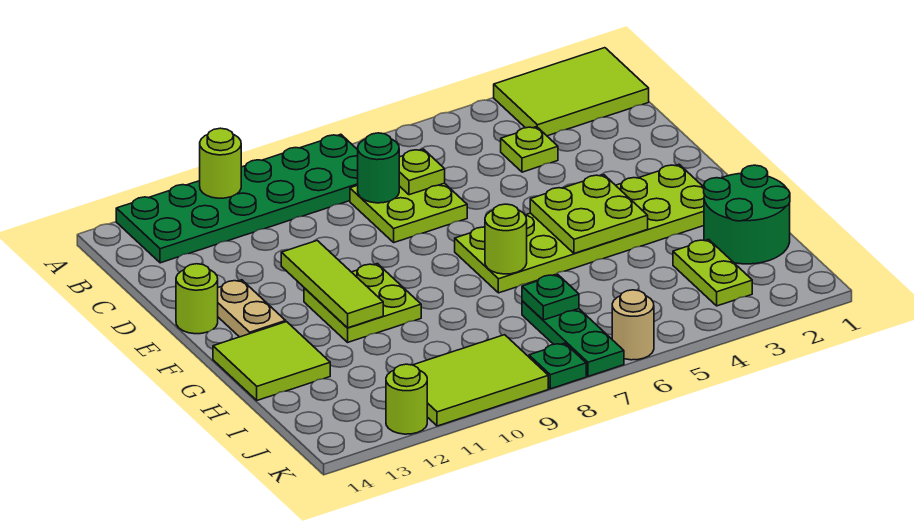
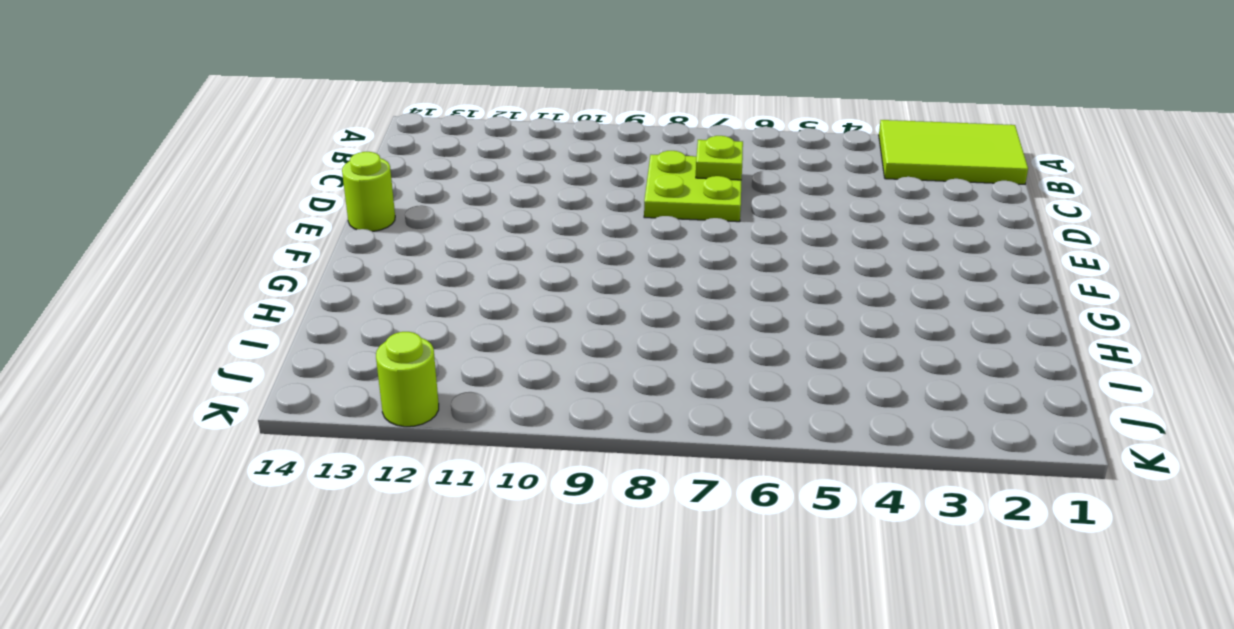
none -> green 2x6 plate [116,134,358,263]
none -> lime 1x1 plate [501,127,558,172]
none -> tan 1x2 plate [218,280,286,337]

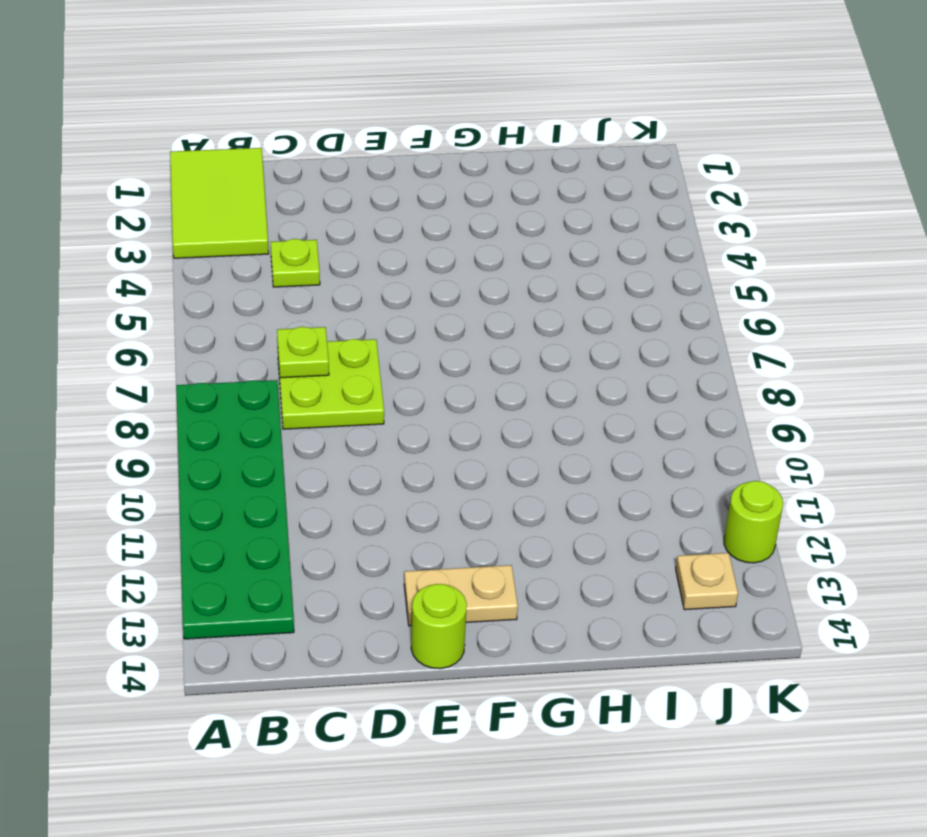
tan 1x1 plate [676,553,738,610] -> none
none -> lime 2x6 plate [455,164,704,293]
none -> lime 2x2 plate [304,264,421,342]
none -> lime 2x2 tile [213,322,330,400]

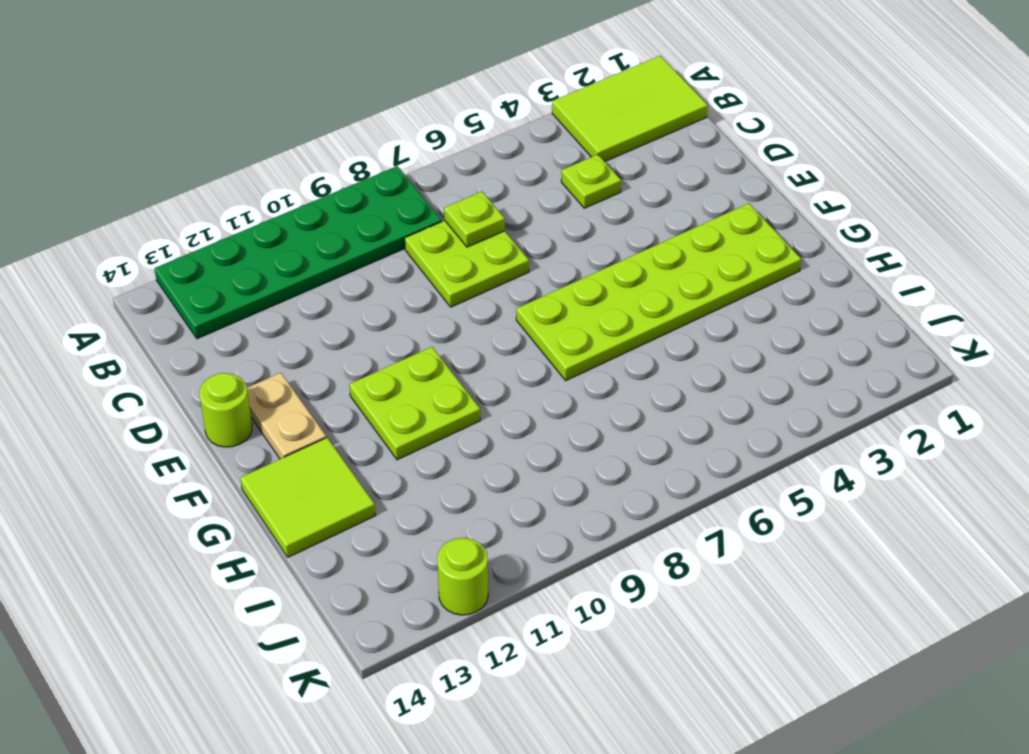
none -> green 2x2 round brick [704,165,790,264]
none -> lime 1x2 plate [673,239,752,306]
none -> green 1x3 plate [522,301,624,376]

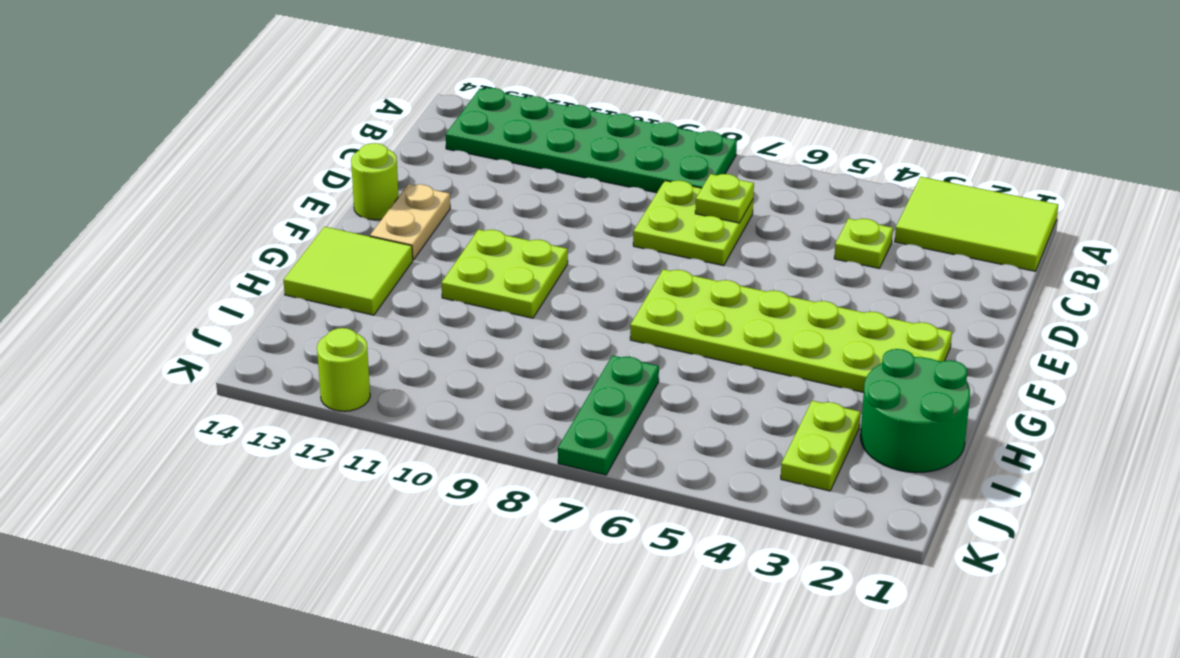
none -> lime 2x3 tile [414,335,548,426]
none -> tan 1x1 round brick [612,290,654,360]
none -> green 1x1 plate [529,343,586,389]

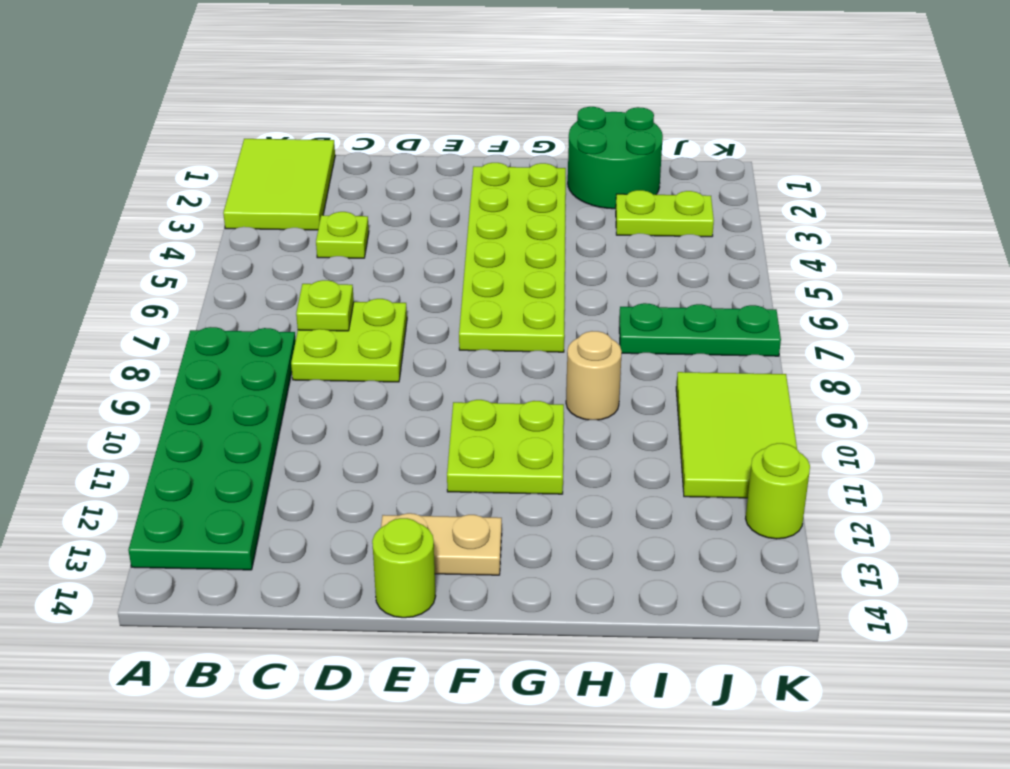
tan 1x1 round brick [566,331,622,420] -> tan 1x1 round brick moved to [612,290,654,360]
none -> lime 2x2 tile [213,322,330,400]
none -> green 1x1 plate [529,343,586,389]
none -> lime 1x1 round brick [200,128,241,198]

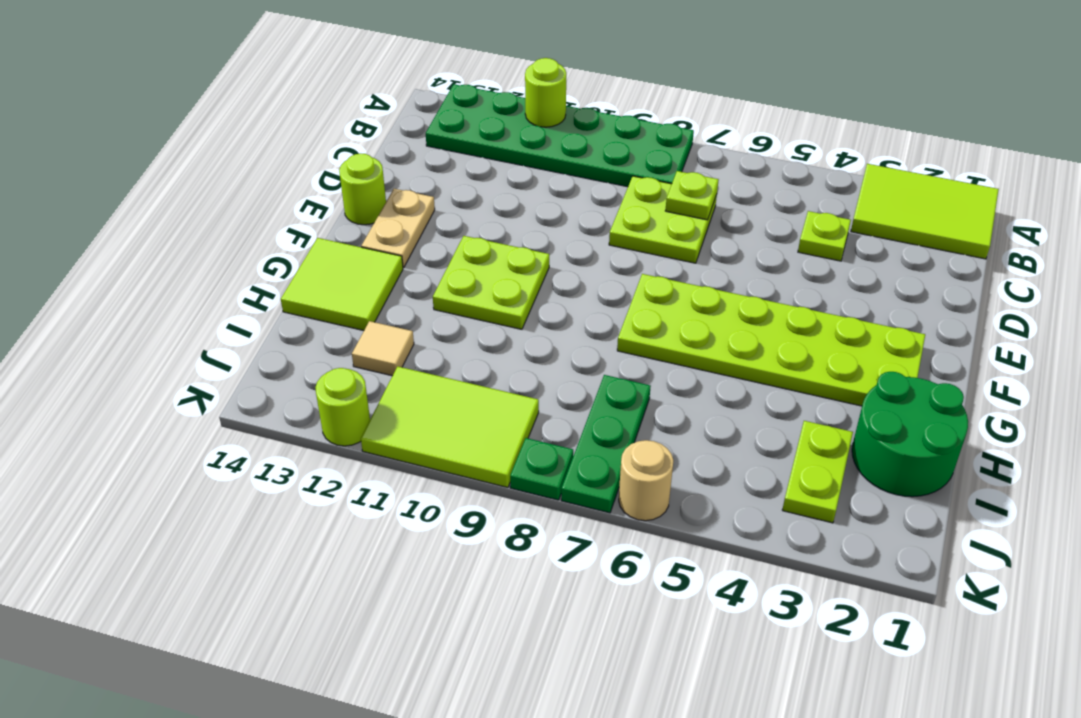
tan 1x1 tile [352,321,414,376] -> none
none -> green 1x1 round brick [358,133,399,203]
none -> lime 1x3 tile [281,241,383,328]
none -> lime 2x2 plate [530,175,648,253]

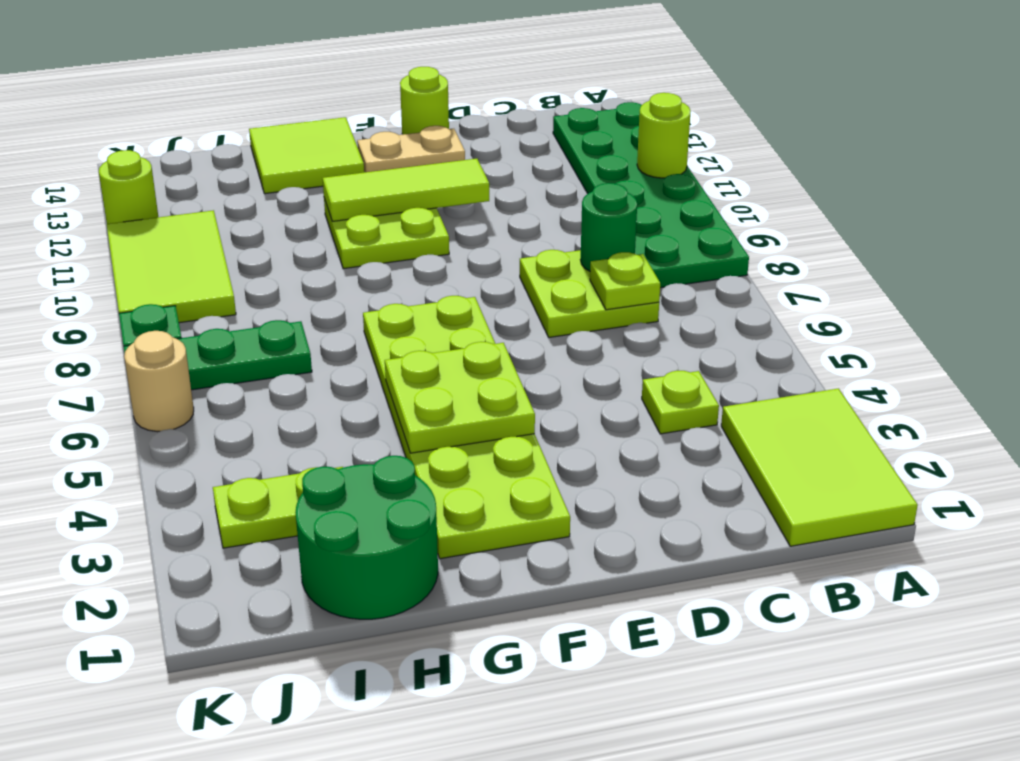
none -> lime 1x1 round brick [485,204,527,274]
none -> green 1x1 plate [522,274,579,320]

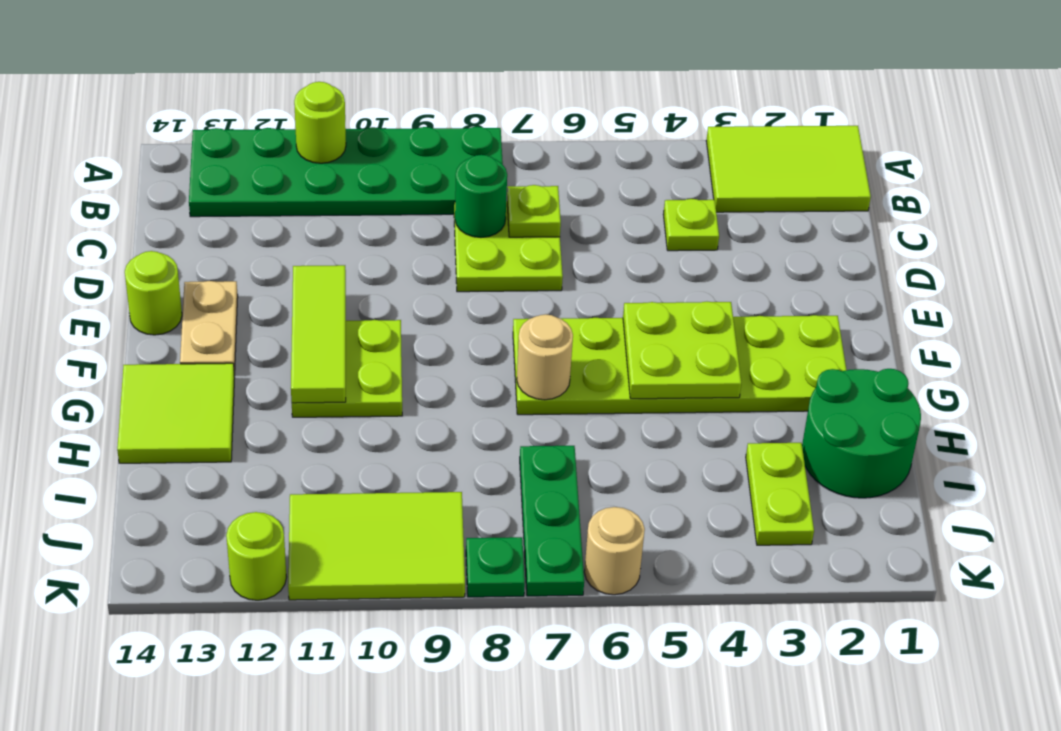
tan 1x1 round brick [517,314,573,400] -> lime 1x1 round brick [485,204,527,274]
none -> green 1x1 plate [522,274,579,320]

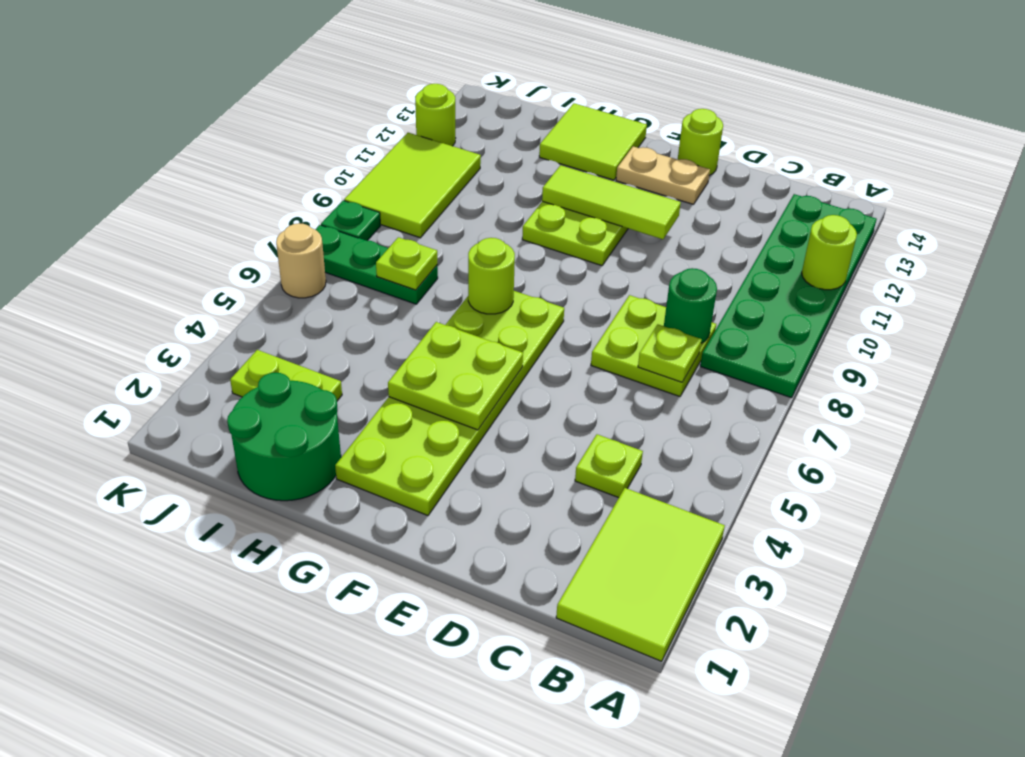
lime 1x1 plate [376,237,437,290] -> green 1x1 plate [522,274,579,320]

